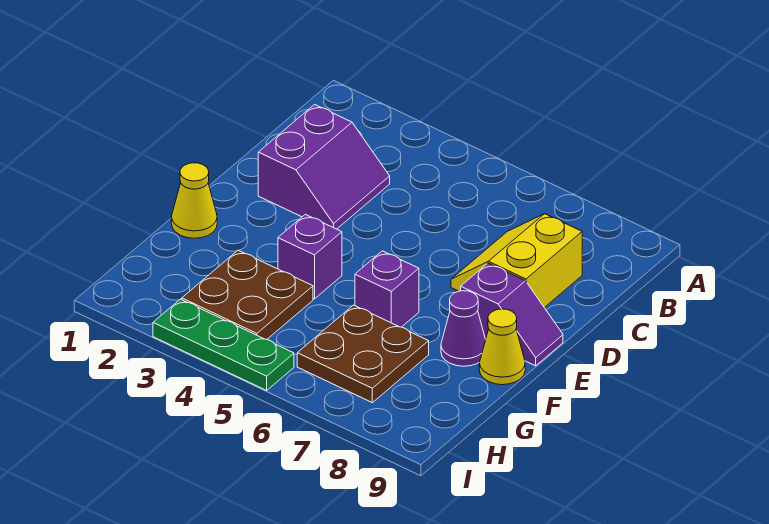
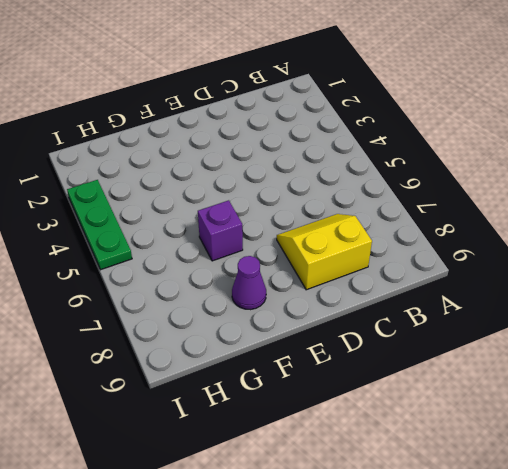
none -> purple 2x2 slope [258,105,390,229]
none -> purple 1x2 slope [461,263,563,366]

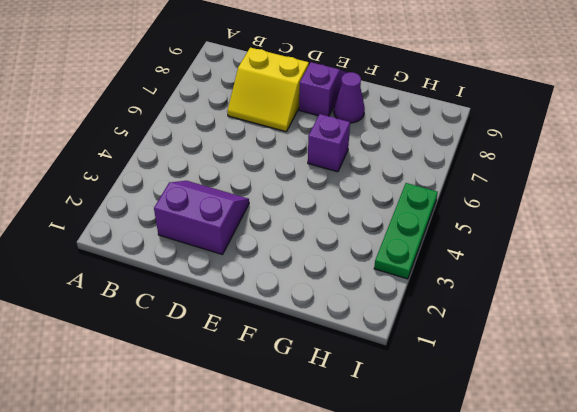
none -> yellow 1x1 cone [171,163,217,238]
none -> purple 1x1 brick [278,214,342,299]

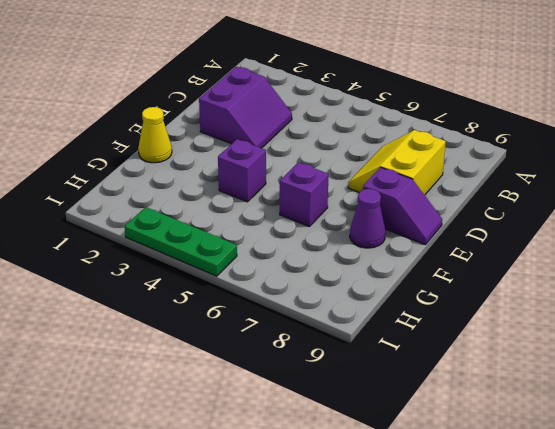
none -> yellow 1x1 cone [479,309,525,385]
none -> brown 2x2 plate [182,250,313,339]

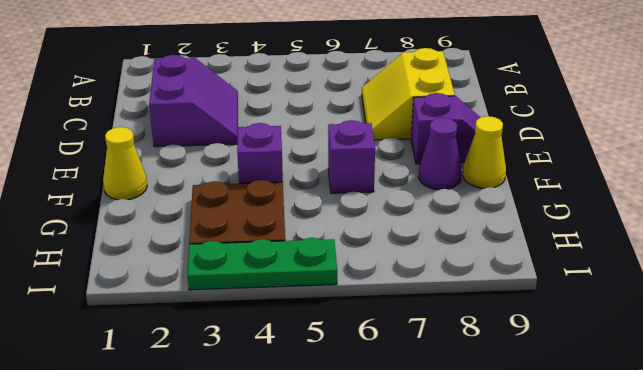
none -> brown 2x2 plate [297,305,429,403]

